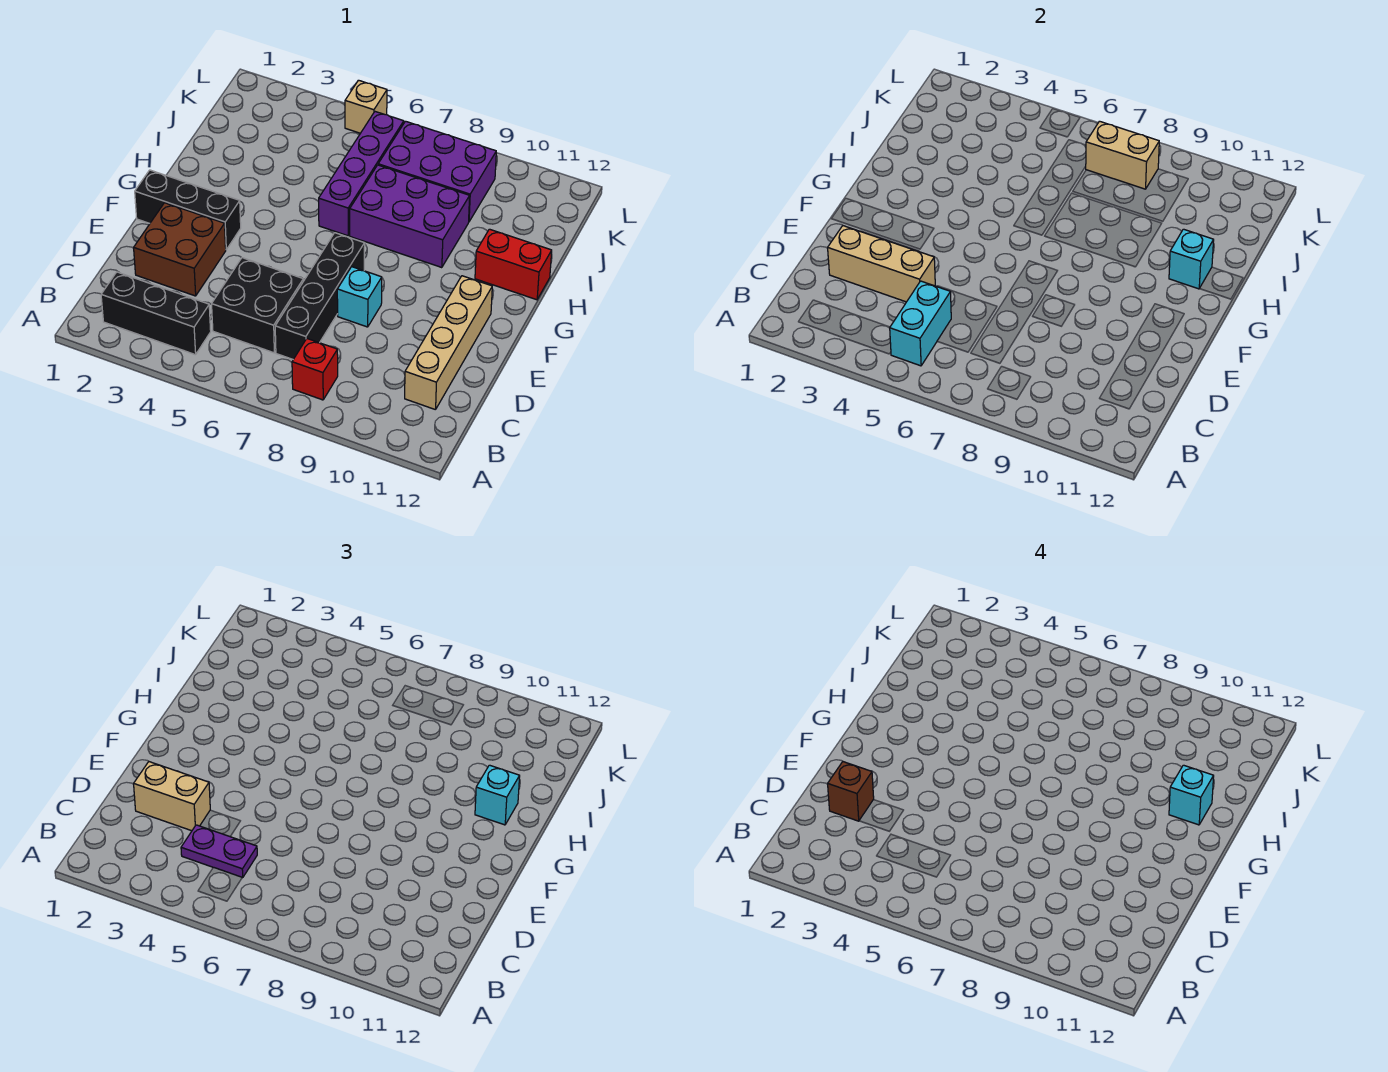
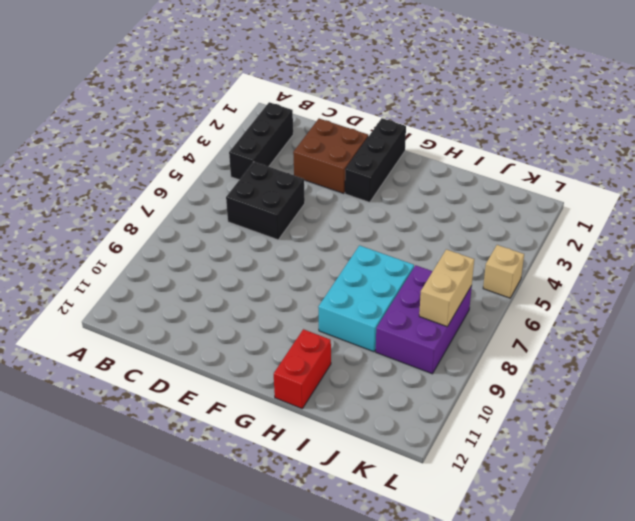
cyan 2x3 brick [318,245,414,352] -> purple 2x3 brick [350,165,470,268]
none -> red 1x1 brick [292,339,338,400]
none -> black 1x4 brick [275,233,365,359]
none -> tan 1x4 brick [405,276,492,410]

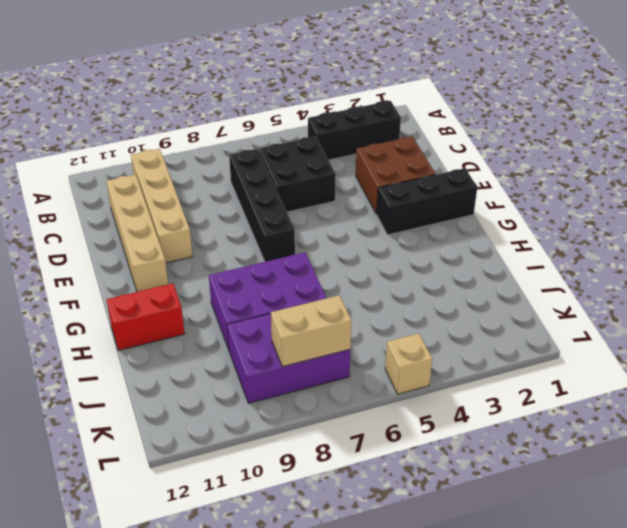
tan 1x4 brick [131,149,192,263] -> none
none -> red 1x1 brick [292,339,338,400]
none -> cyan 1x1 brick [337,267,382,327]
none -> purple 1x4 brick [319,112,404,236]

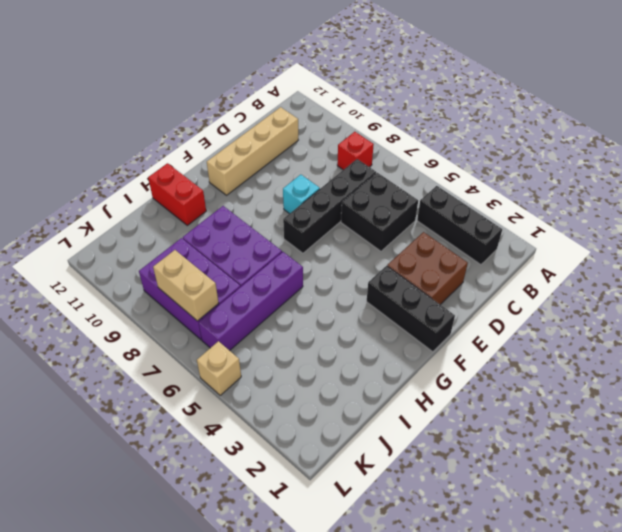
none -> cyan 1x2 brick [890,281,951,366]
none -> tan 1x3 brick [828,226,935,302]
none -> cyan 1x1 brick [1169,229,1214,289]

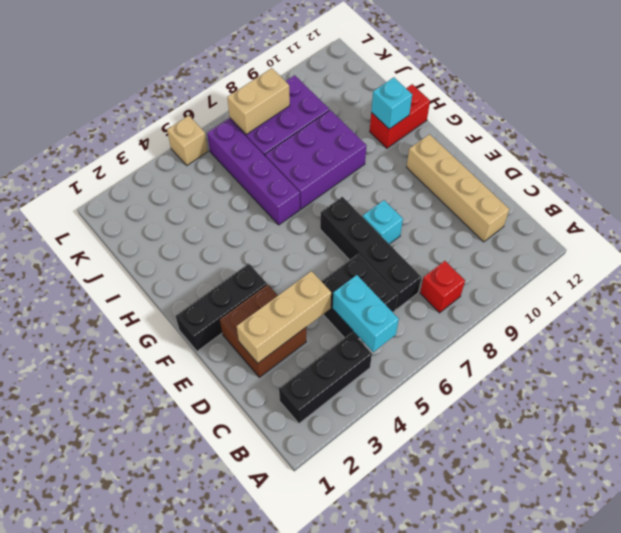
none -> purple 1x2 plate [181,825,257,878]
none -> tan 1x2 brick [134,762,210,831]
none -> cyan 1x1 brick [475,765,520,825]

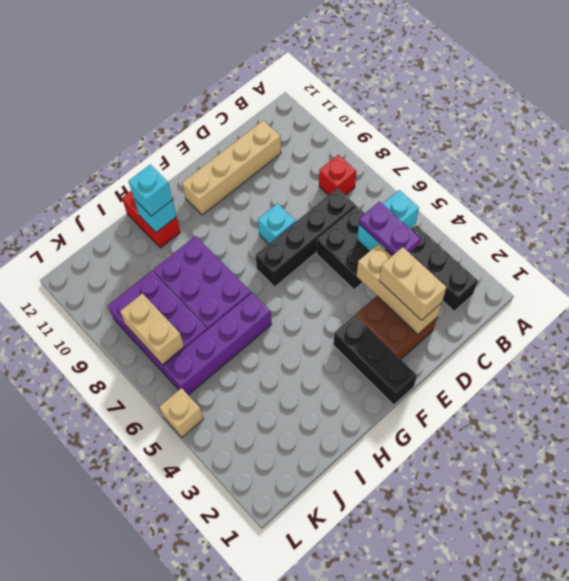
none -> brown 1x1 brick [828,762,874,821]
none -> cyan 1x1 brick [1169,765,1214,825]

